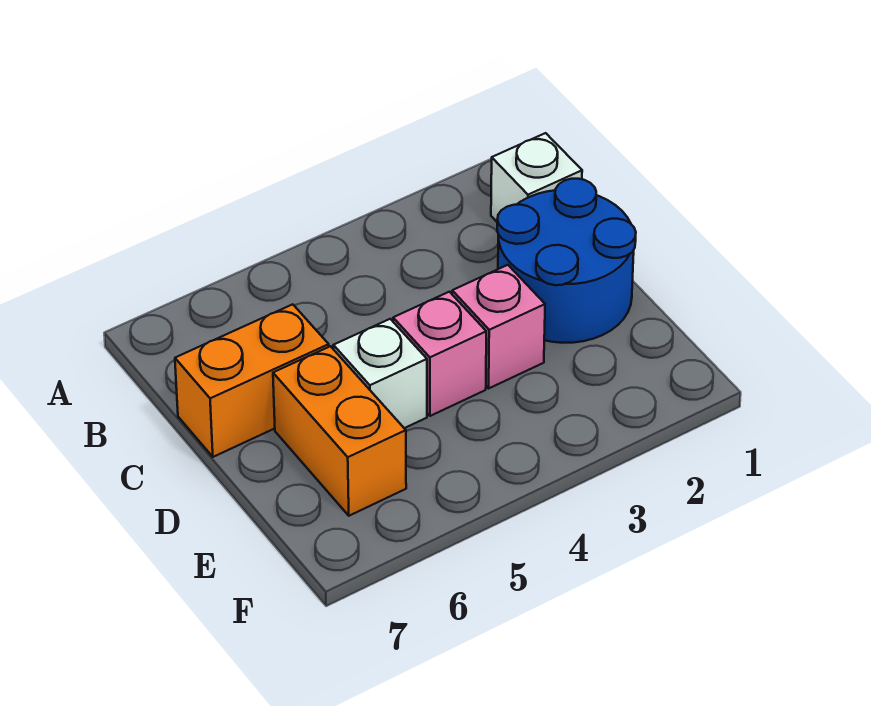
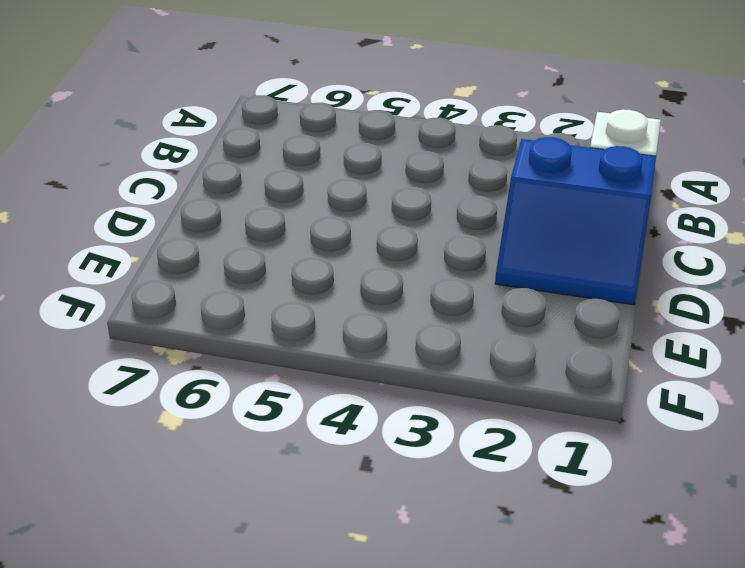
blue 2x2 slope [495,137,656,305] -> blue 2x2 round brick [497,179,636,343]
none -> orange 1x2 brick [175,304,329,457]
none -> pink 1x1 brick [452,265,545,388]

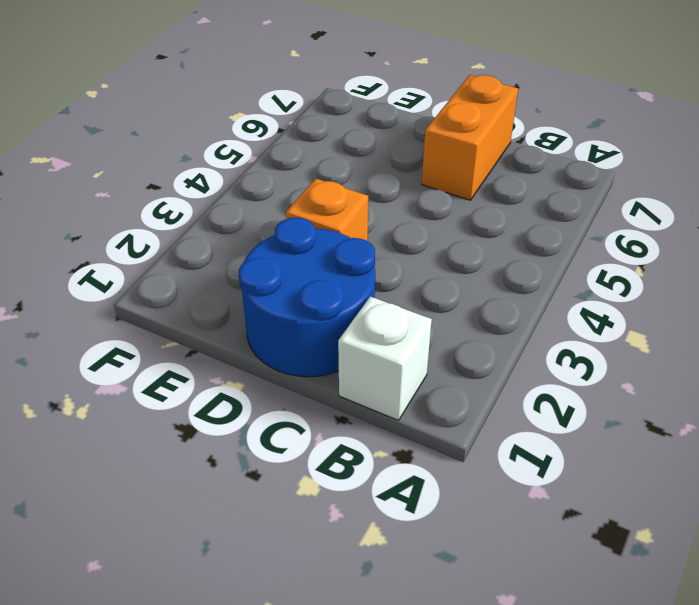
orange 1x1 brick [286,179,368,241] -> pink 1x1 brick [452,265,545,388]
none -> pink 1x1 brick [393,292,486,416]
none -> white 1x1 brick [333,319,427,428]

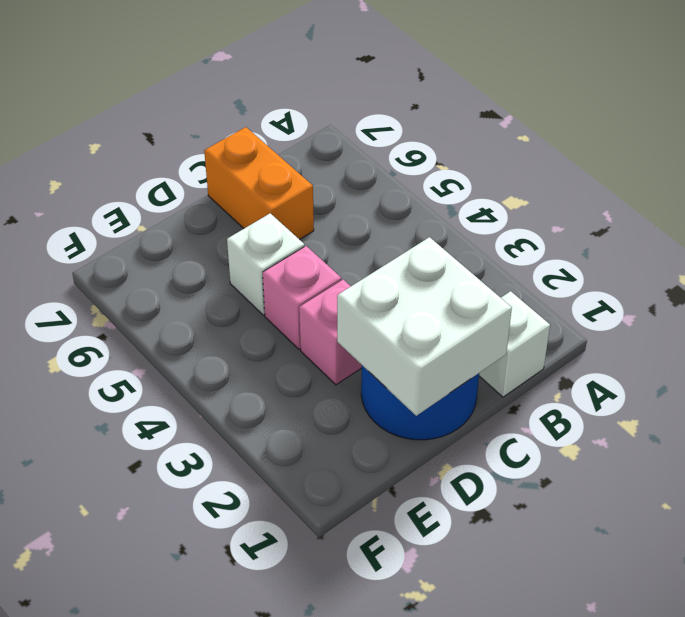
white 2x2 brick [337,237,512,416] -> none
none -> orange 1x2 brick [273,346,406,516]

